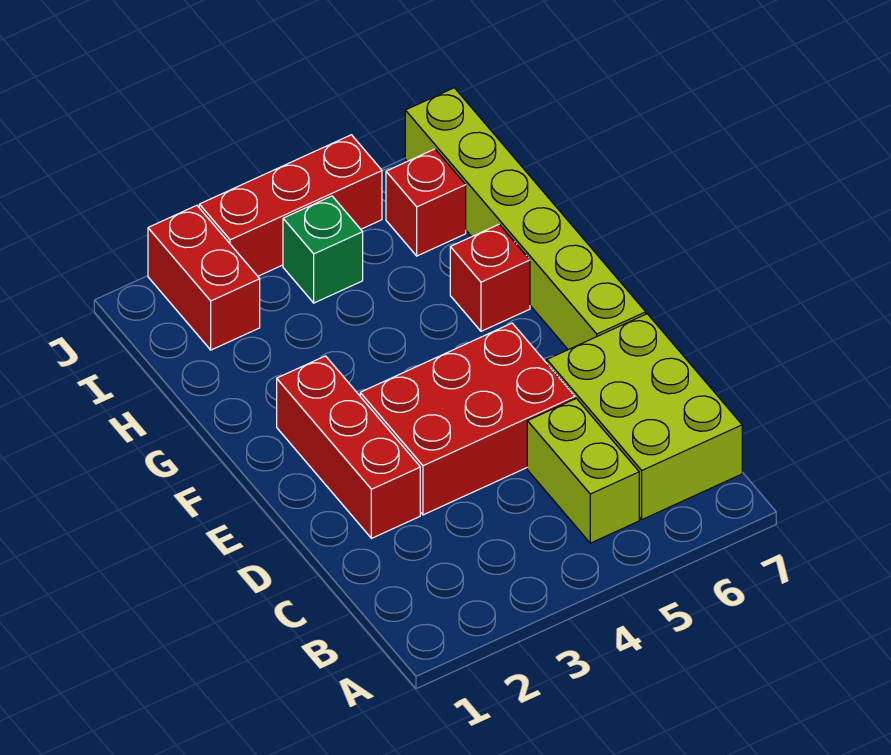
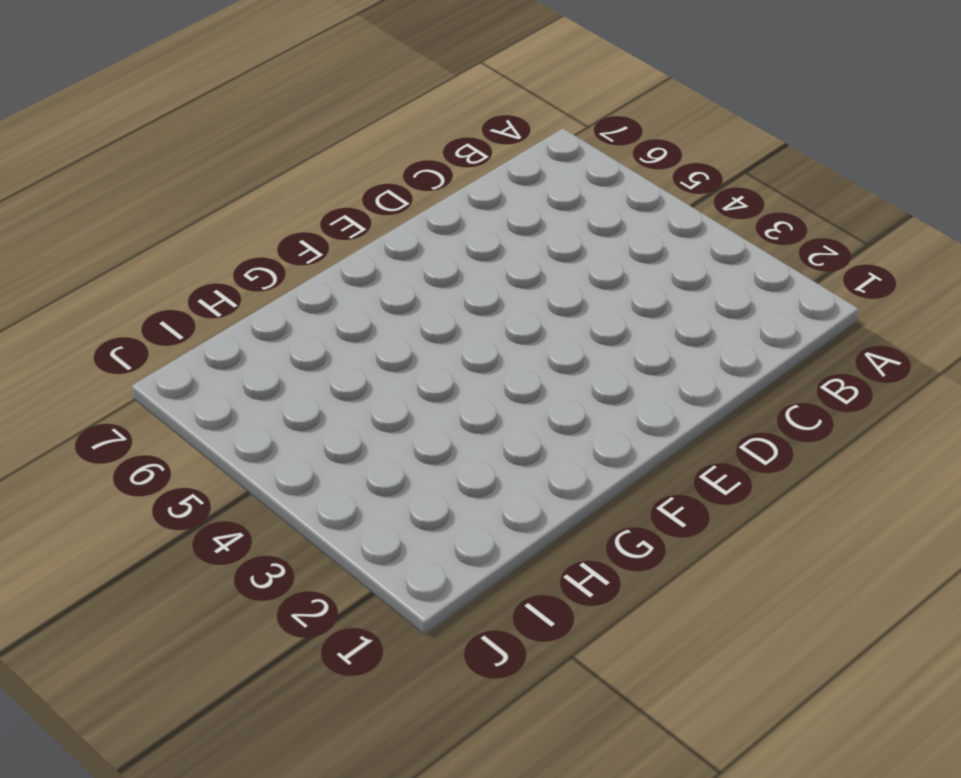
none -> lime 1x2 brick [527,398,639,543]
none -> lime 2x3 brick [547,314,742,519]

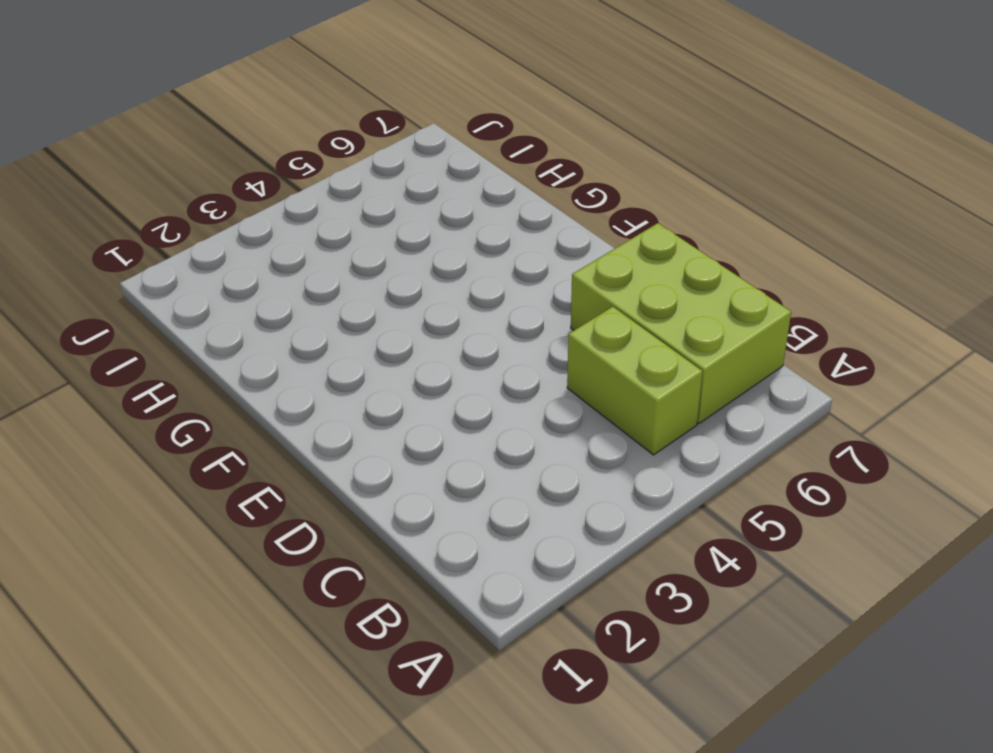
none -> red 1x3 brick [277,356,420,538]
none -> red 2x3 brick [360,323,575,515]

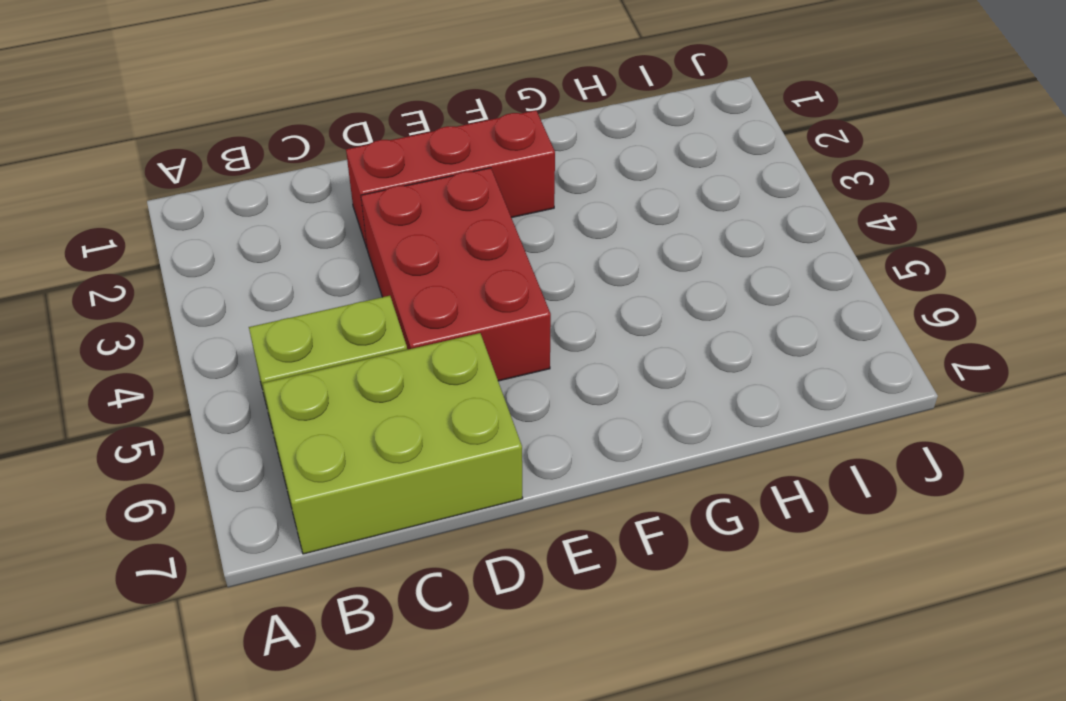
none -> lime 1x6 brick [405,88,646,350]
none -> red 1x1 brick [450,224,530,331]

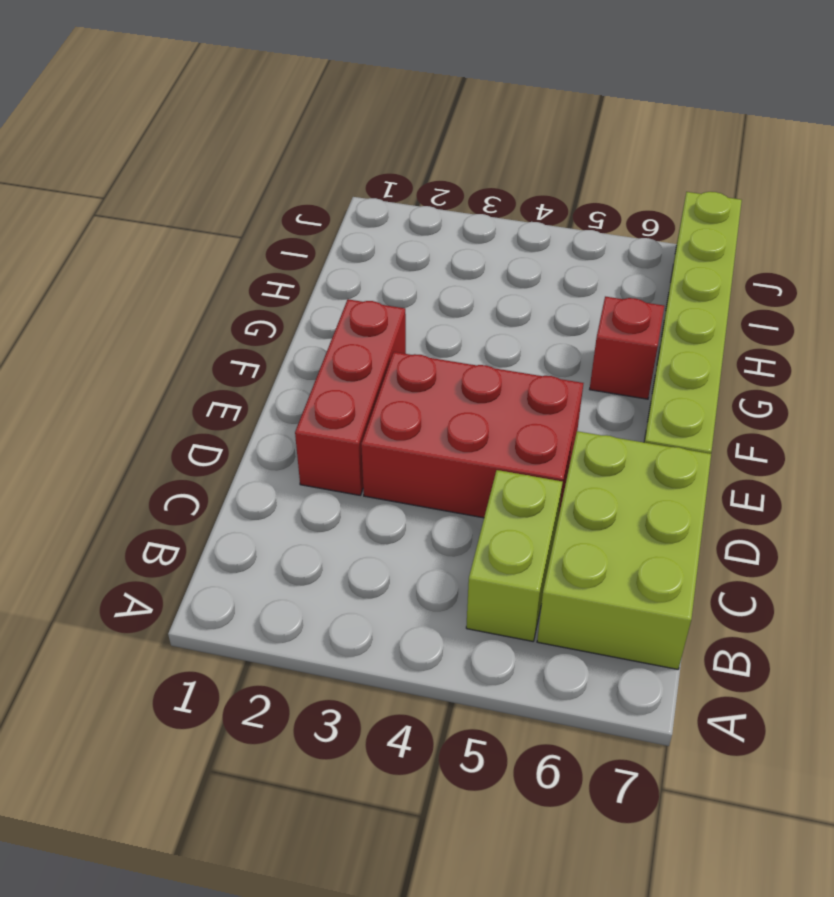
none -> red 1x2 brick [148,205,260,350]
none -> green 1x1 brick [283,196,363,303]

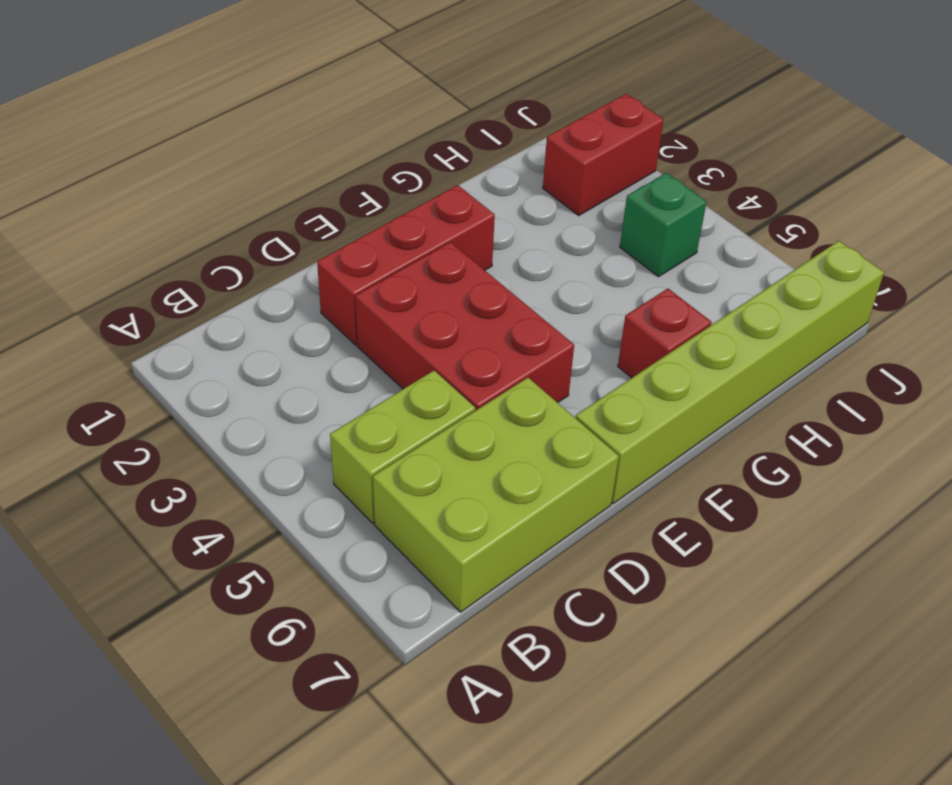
none -> red 1x1 brick [386,149,466,256]
none -> red 1x3 brick [199,135,382,276]

